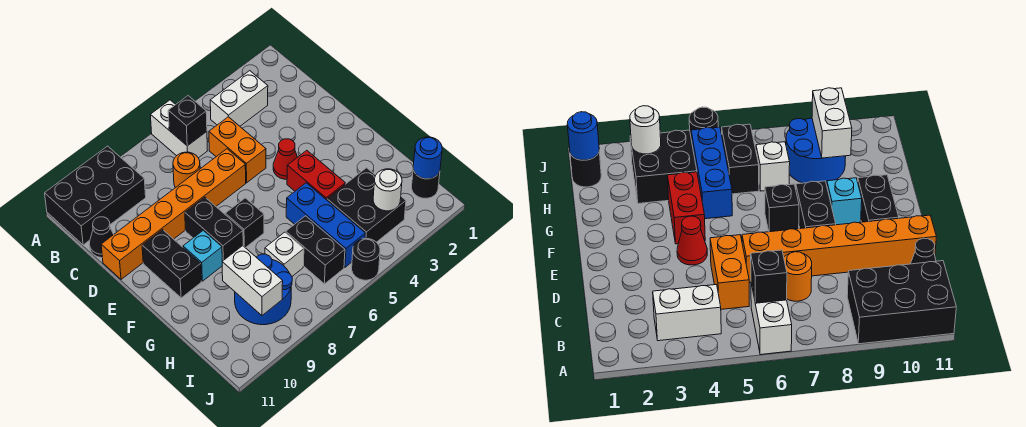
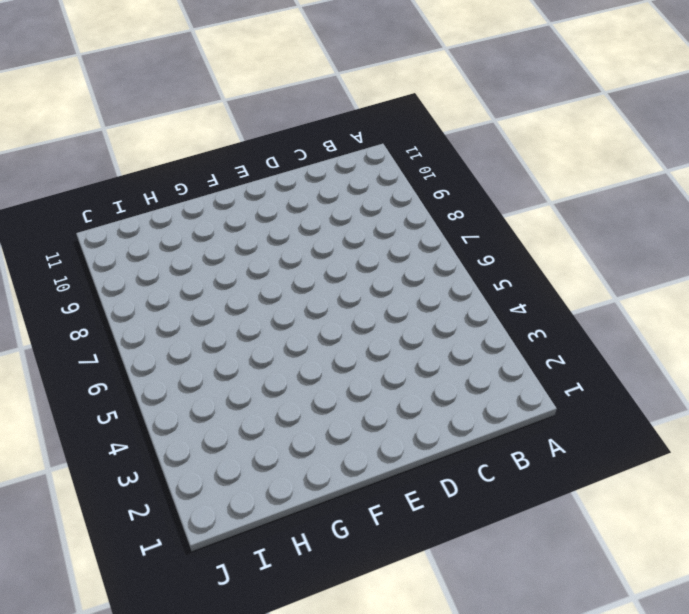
none -> white 1x2 brick [151,100,207,158]
none -> black 2x3 brick [45,146,146,245]
none -> white 1x2 brick [210,71,268,126]

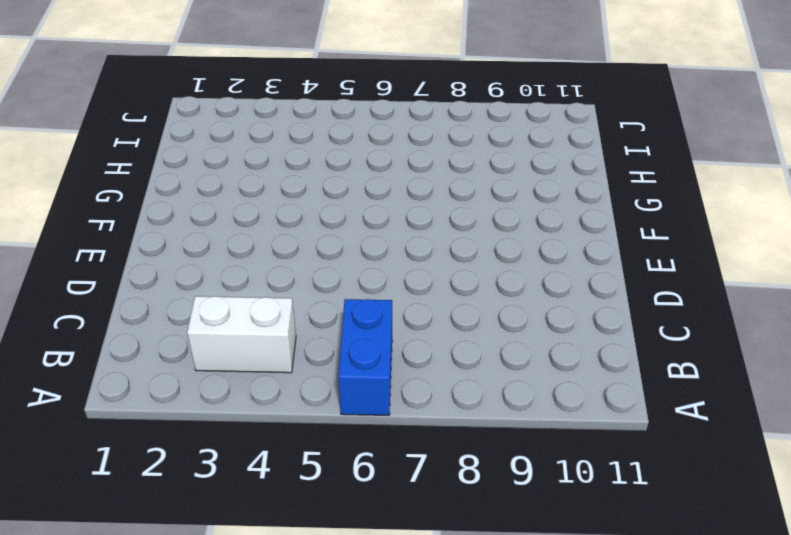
blue 1x2 brick [338,299,392,415] -> white 1x2 brick [151,100,207,158]
none -> black 2x3 brick [45,146,146,245]
none -> orange 1x2 brick [209,117,266,183]
none -> orange 1x1 round brick [173,152,200,188]

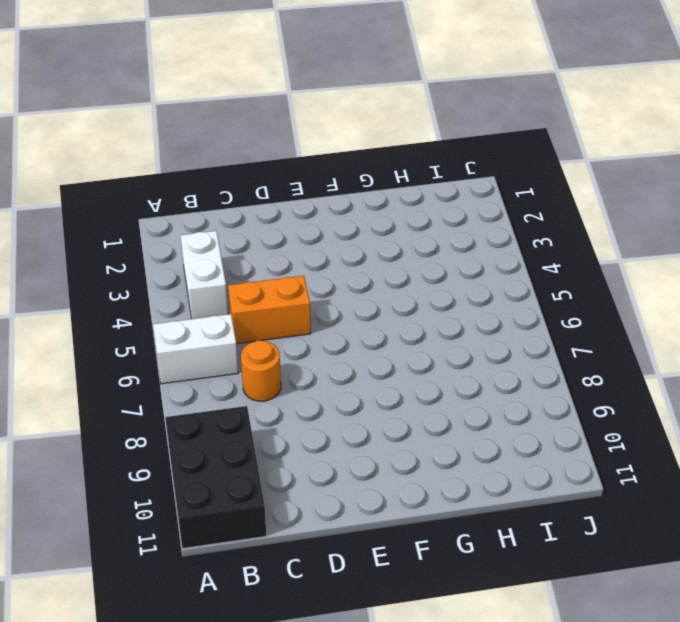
none -> black 1x1 cone [89,217,114,258]
none -> orange 1x6 brick [101,149,246,279]
none -> red 1x1 cone [273,139,297,179]

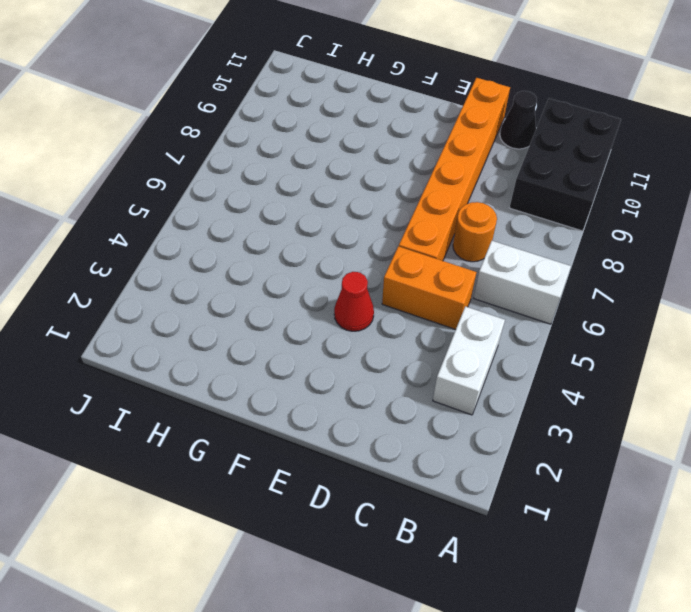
none -> black 1x2 brick [185,197,243,261]
none -> black 1x2 brick [142,230,201,298]
none -> red 1x2 brick [287,150,345,200]

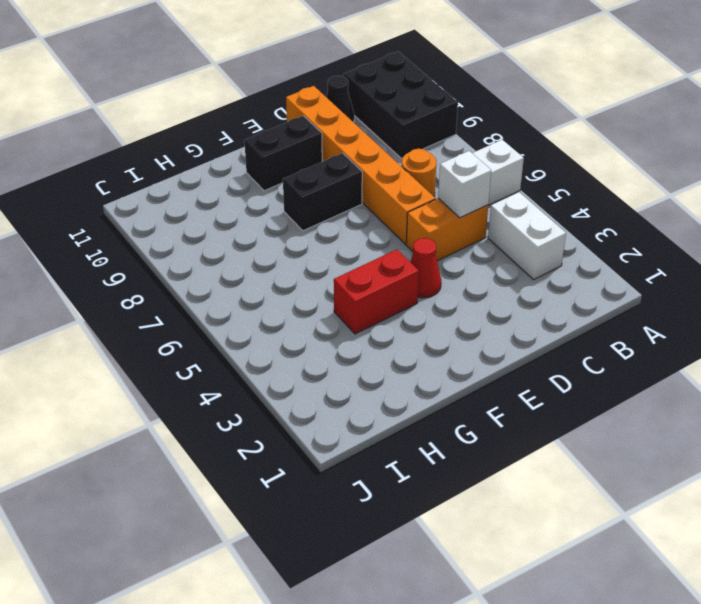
white 1x1 brick [438,151,491,218] -> white 1x1 brick moved to [265,232,304,276]
none -> black 1x1 brick [225,198,264,248]
none -> cyan 1x1 brick [183,230,222,281]
none -> blue 1x3 brick [286,183,365,267]

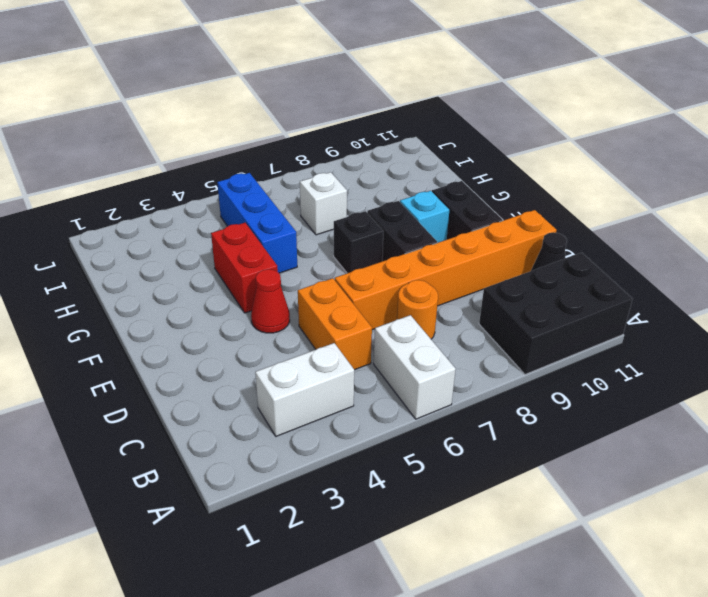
none -> black 2x2 brick [327,168,406,242]
none -> black 1x2 brick [286,216,345,284]
none -> blue 2x2 round brick [235,254,292,325]

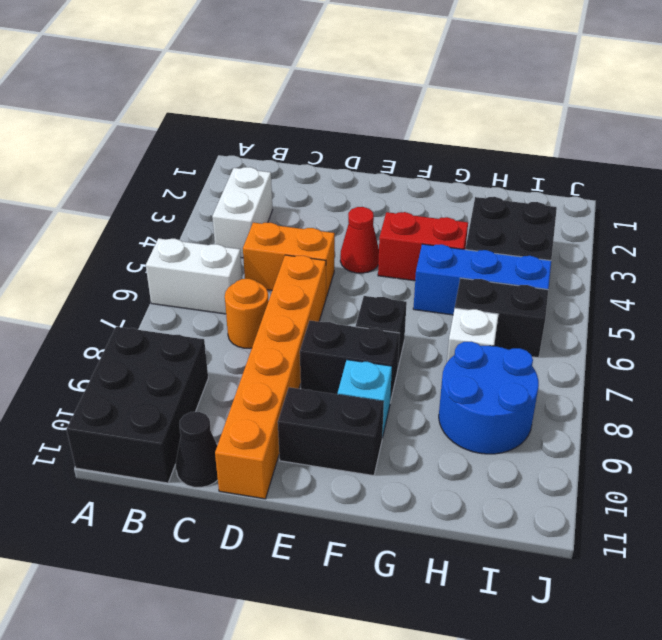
none -> black 1x1 round brick [412,170,440,198]
none -> black 1x1 round brick [352,239,380,280]
none -> black 1x1 brick [168,96,207,146]

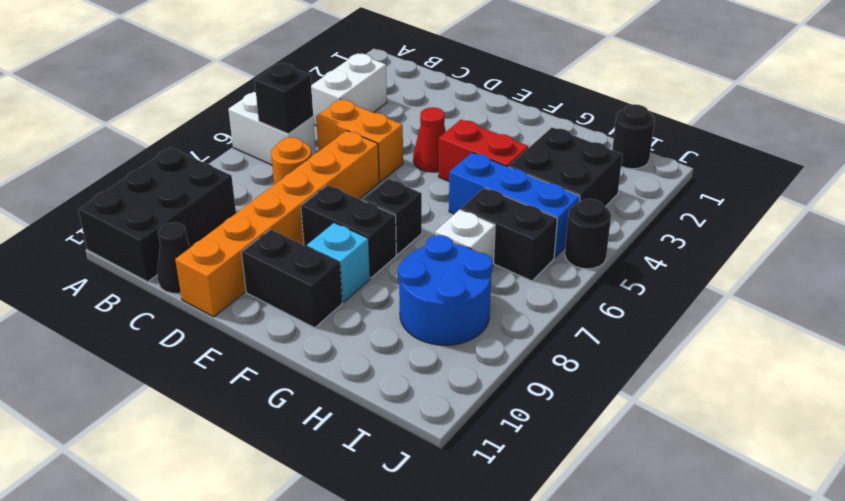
none -> white 1x2 brick [222,246,283,315]
none -> blue 1x1 round brick [413,137,442,179]
none -> white 1x1 round brick [373,169,402,211]

